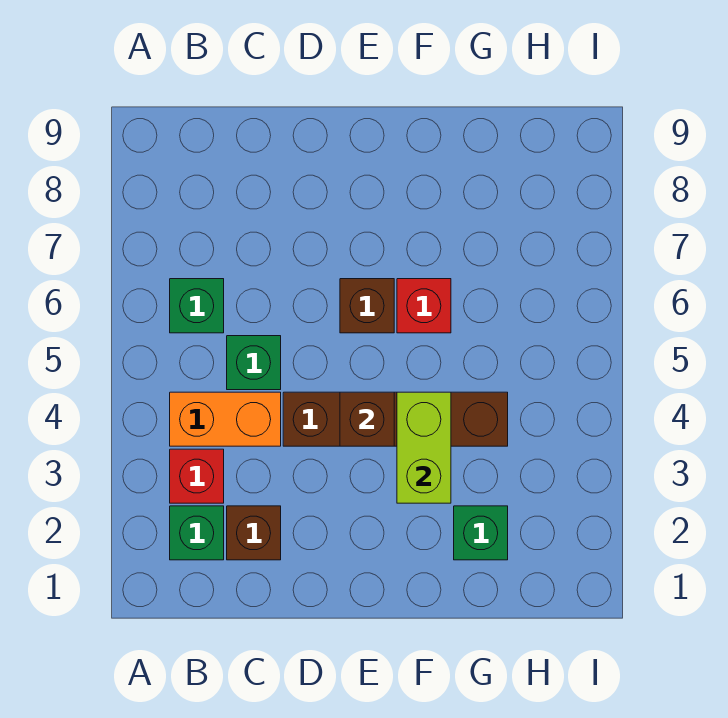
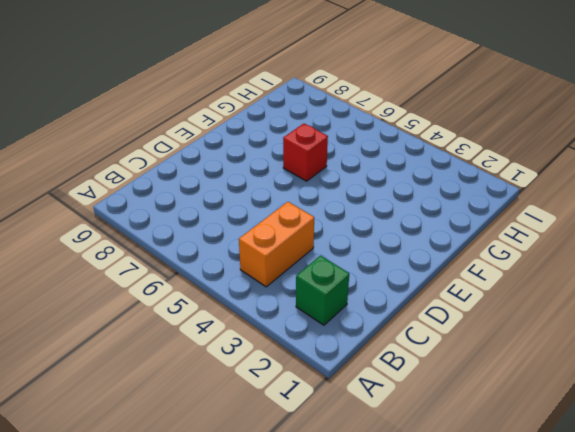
none -> red 1x1 brick [170,449,224,503]
none -> green 1x1 brick [170,279,224,333]
none -> brown 1x1 brick [227,506,281,560]

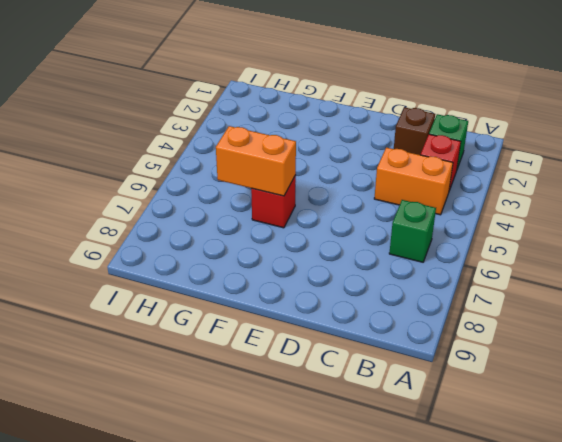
orange 1x2 brick [216,126,296,196] -> none
none -> green 1x1 brick [227,336,281,390]
none -> brown 1x4 brick [283,392,508,446]
none -> brown 1x1 brick [340,279,394,333]

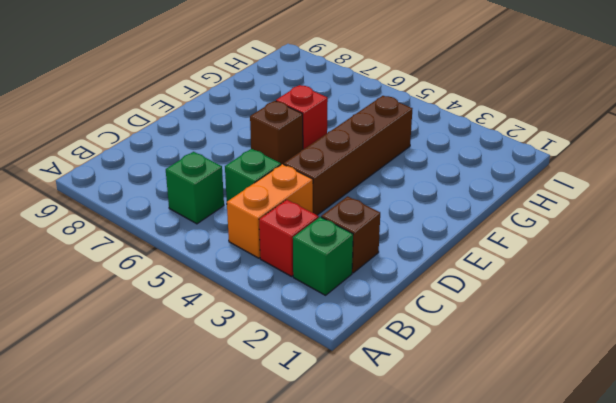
none -> green 1x1 brick [454,506,508,560]
none -> brown 1x1 brick [340,392,394,446]
none -> lime 1x2 brick [397,392,451,503]

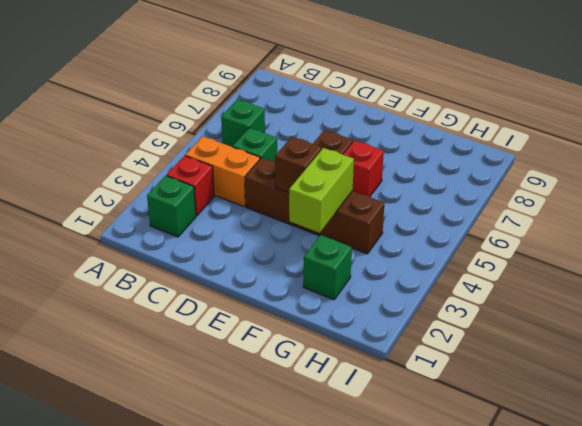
none -> brown 1x1 brick [227,506,281,560]

